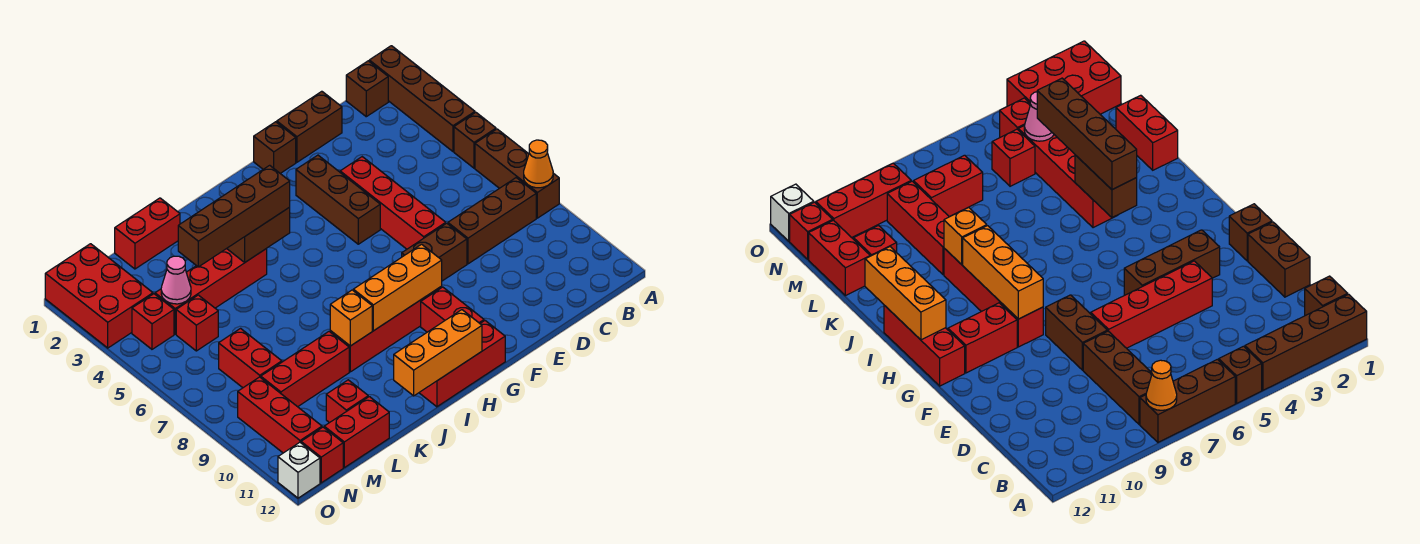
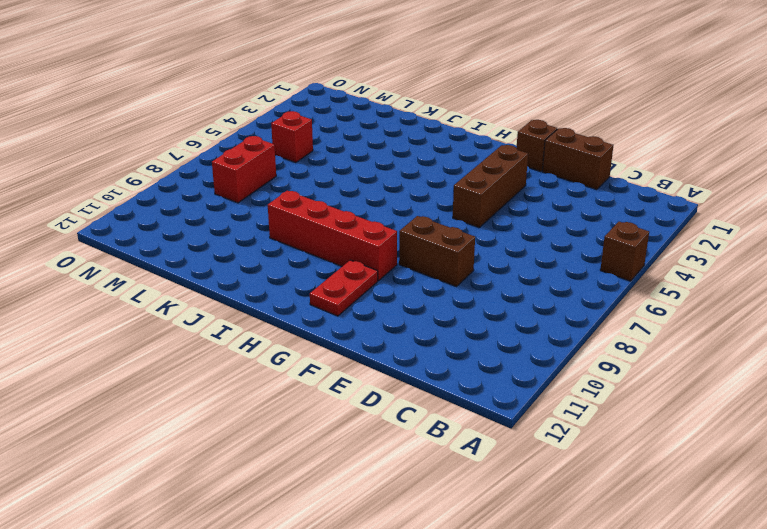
red 1x2 plate [310,260,378,316] -> red 1x2 brick [421,287,484,332]
none -> brown 1x4 brick [369,46,475,151]
none -> brown 1x3 brick [475,129,559,218]
none -> brown 1x1 brick [346,61,388,117]
none -> brown 1x3 brick [448,178,536,264]

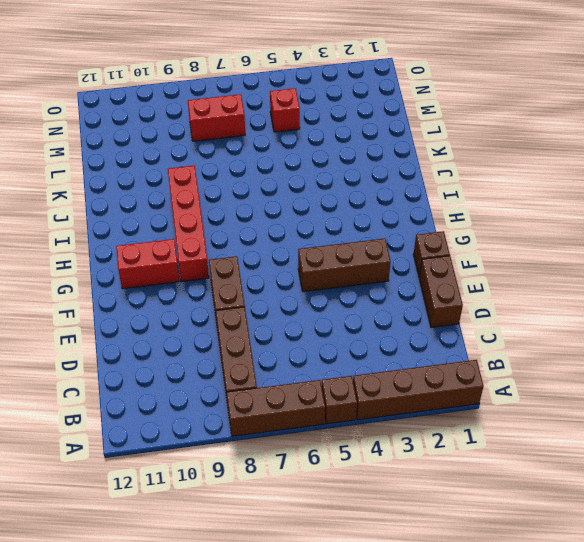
none -> brown 1x1 brick [346,61,388,117]
none -> red 1x4 brick [340,157,446,249]
none -> red 1x3 brick [419,321,505,407]
none -> red 1x4 brick [155,249,267,334]

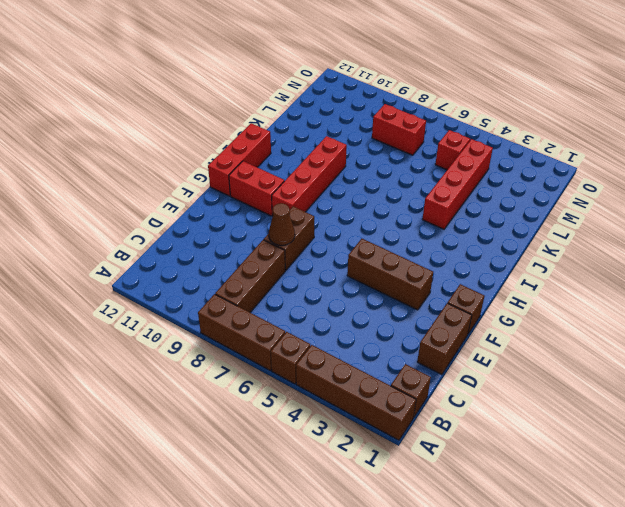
brown 1x1 cone [269,203,295,245] -> none
none -> red 1x4 brick [340,157,446,249]
none -> red 1x2 brick [115,198,180,269]
none -> red 1x3 brick [261,332,349,407]
none -> red 1x1 brick [326,380,368,423]

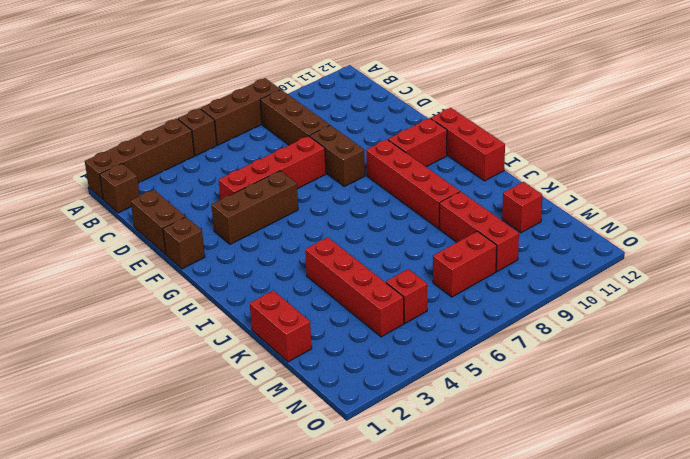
none -> red 1x2 brick [324,397,389,468]
none -> red 2x3 brick [45,244,153,348]
none -> red 1x1 brick [132,294,174,349]
none -> red 1x3 brick [238,377,322,453]

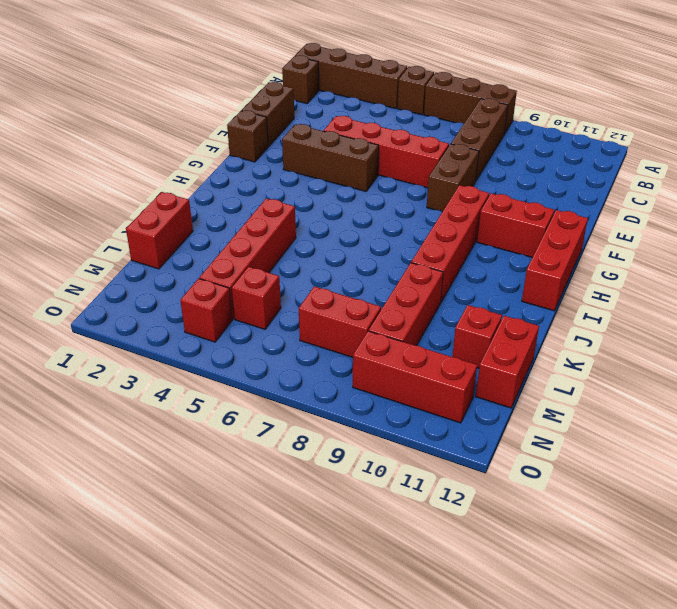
none -> red 2x3 brick [45,244,153,348]
none -> red 1x1 brick [301,427,343,483]
none -> white 1x1 brick [278,442,320,498]
none -> orange 1x1 cone [524,140,553,188]

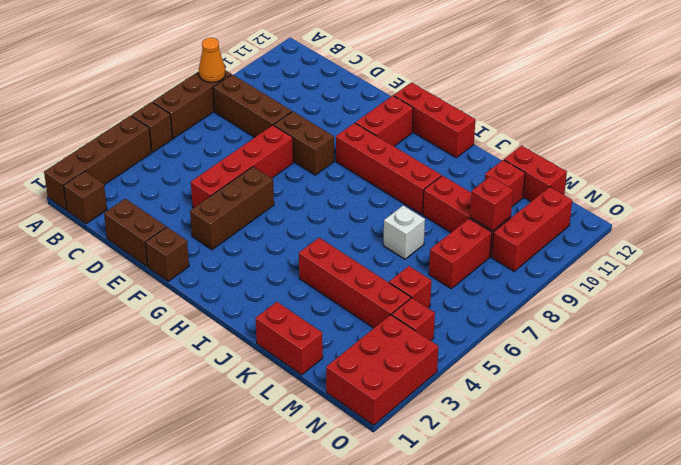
white 1x1 brick [383,206,425,259] -> white 1x1 brick moved to [278,442,320,498]
red 1x1 brick [470,176,513,231] -> red 1x1 brick moved to [301,427,343,483]
none -> orange 1x3 brick [353,244,442,331]
none -> orange 1x3 brick [394,310,482,396]
none -> brown 1x2 brick [227,207,290,262]
none -> orange 1x1 brick [330,290,372,346]

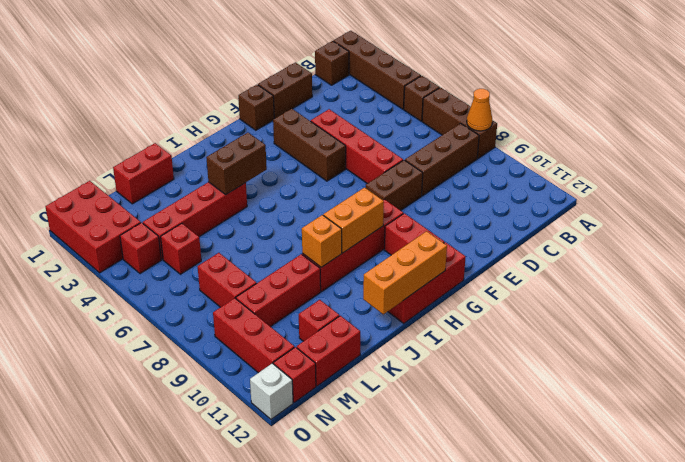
orange 1x2 brick [323,188,384,253] -> orange 1x3 brick [353,244,442,331]
none -> pink 1x1 cone [161,256,191,304]
none -> brown 1x4 brick [178,165,290,267]

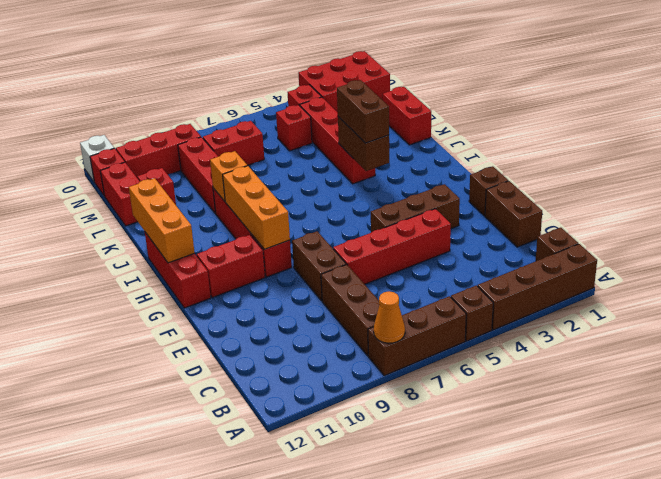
brown 1x2 brick [337,80,389,143] -> brown 1x4 brick [178,165,290,267]
none -> pink 1x1 cone [161,256,191,304]

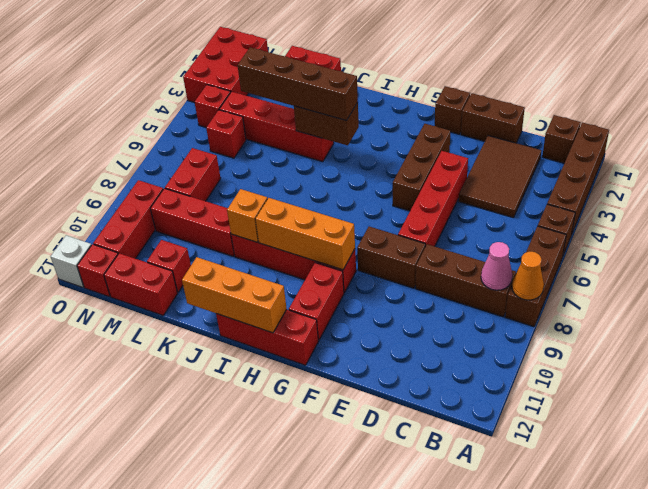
pink 1x1 cone [481,242,512,290] -> pink 1x1 cone moved to [161,256,191,304]
brown 2x3 tile [459,136,541,218] -> none

